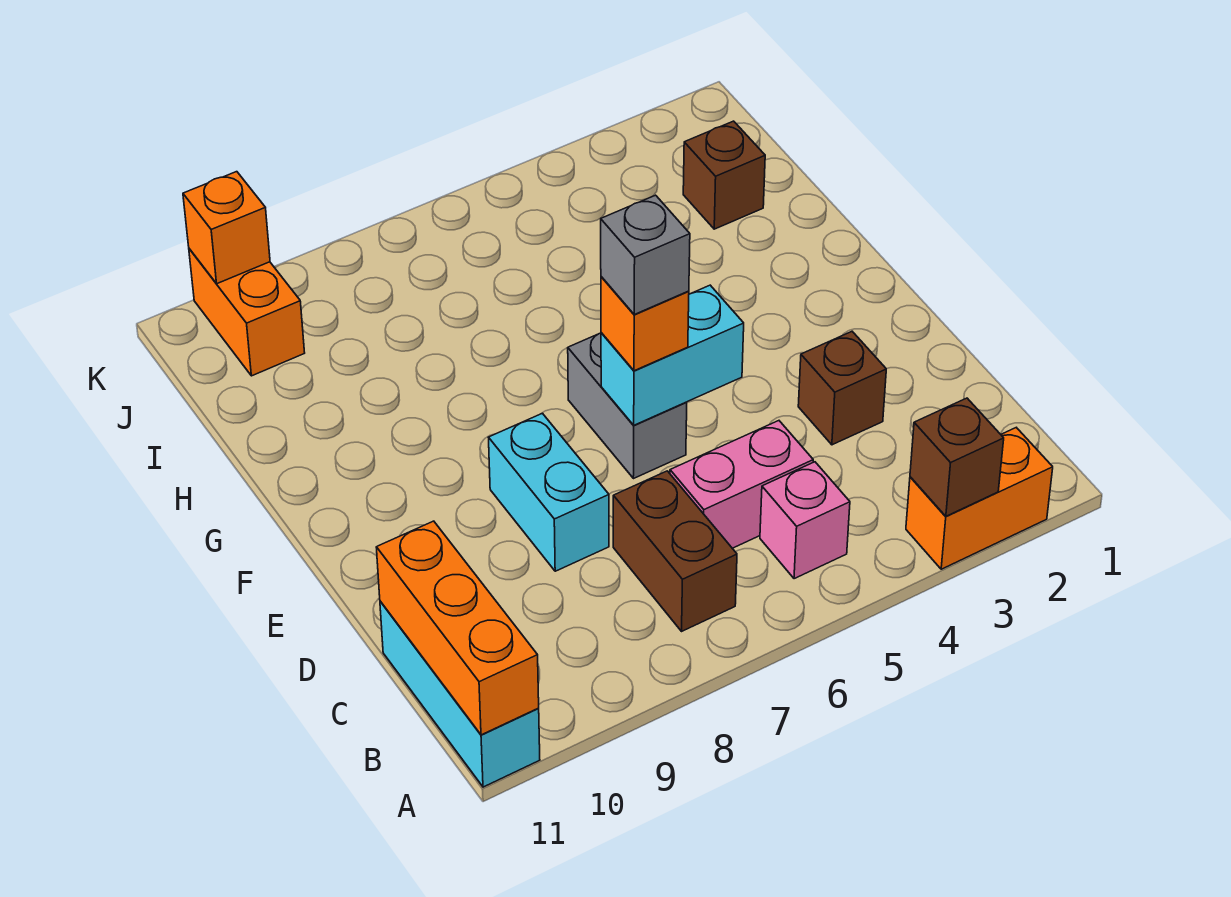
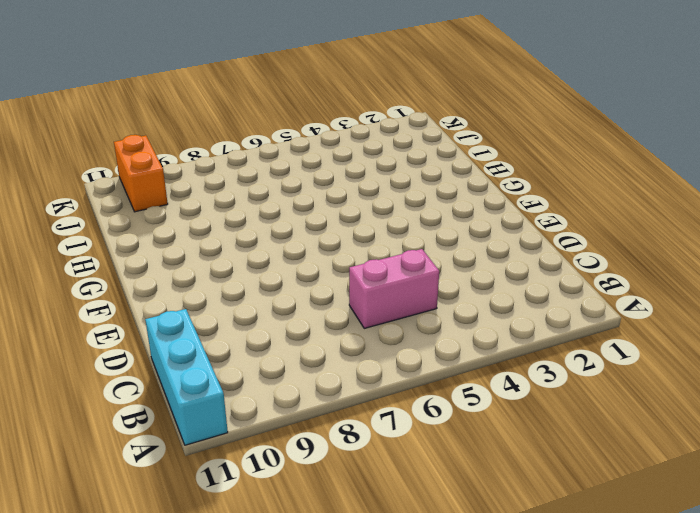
none -> orange 1x2 brick [906,428,1053,569]
none -> pink 1x1 brick [760,462,850,579]
none -> brown 1x2 brick [613,471,737,631]

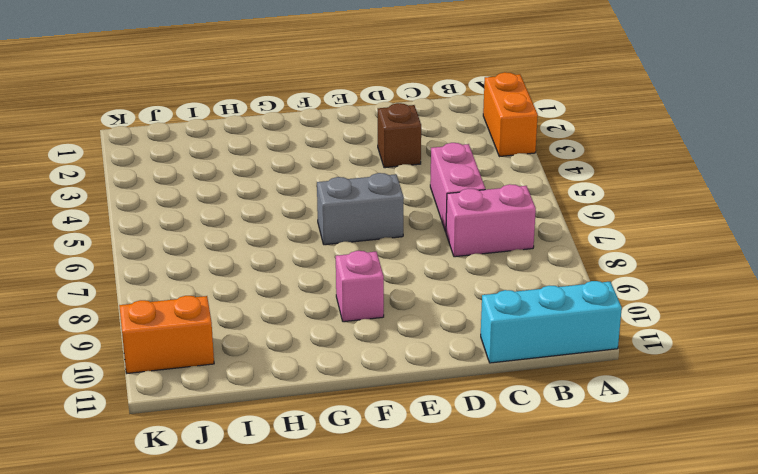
pink 1x2 brick [446,184,536,257] -> brown 1x2 brick [613,471,737,631]
pink 1x1 brick [336,250,384,322] -> pink 1x1 brick moved to [760,462,850,579]
none -> cyan 1x2 brick [489,413,609,571]
none -> brown 1x1 brick [683,121,765,229]
none -> brown 1x1 brick [910,398,1004,516]

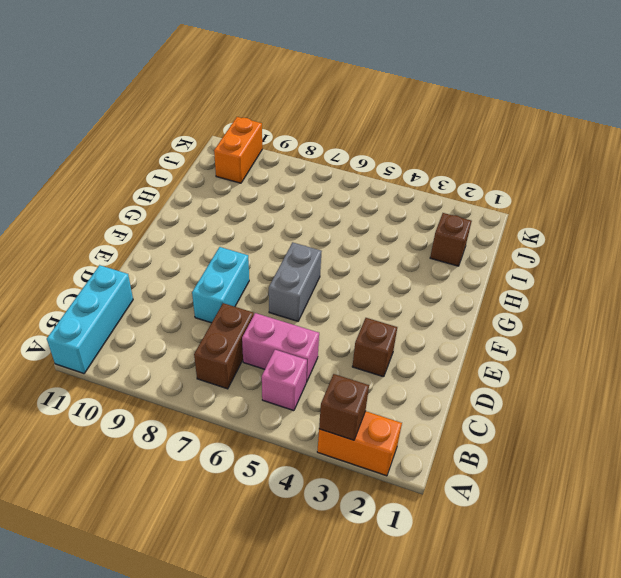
none -> orange 1x3 brick [376,521,539,735]
none -> cyan 1x2 brick [601,285,744,425]
none -> orange 1x1 brick [183,172,270,284]

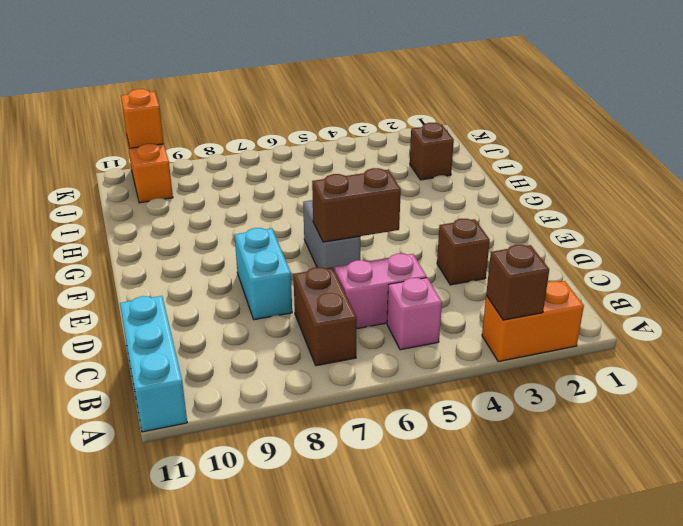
brown 1x2 brick [312,168,401,242] -> cyan 1x2 brick [601,285,744,425]
none -> orange 1x3 brick [376,521,539,735]
none -> orange 1x1 brick [601,277,689,371]
none -> grey 1x1 brick [601,195,690,314]

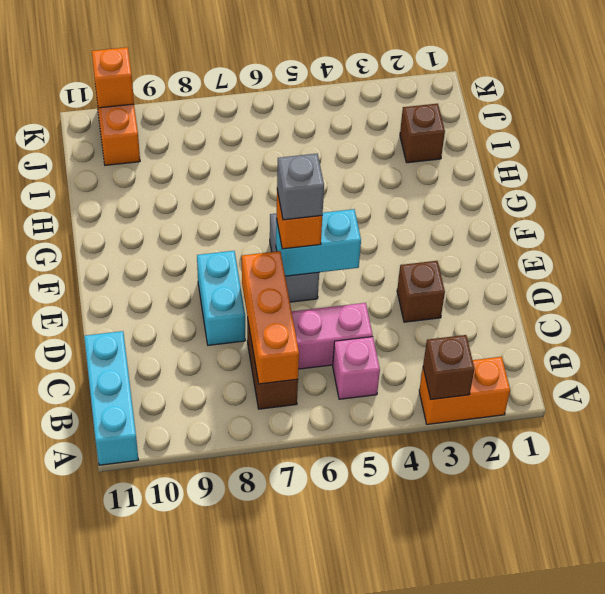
orange 1x3 brick [242,251,299,384] -> orange 1x3 brick moved to [376,521,539,735]

